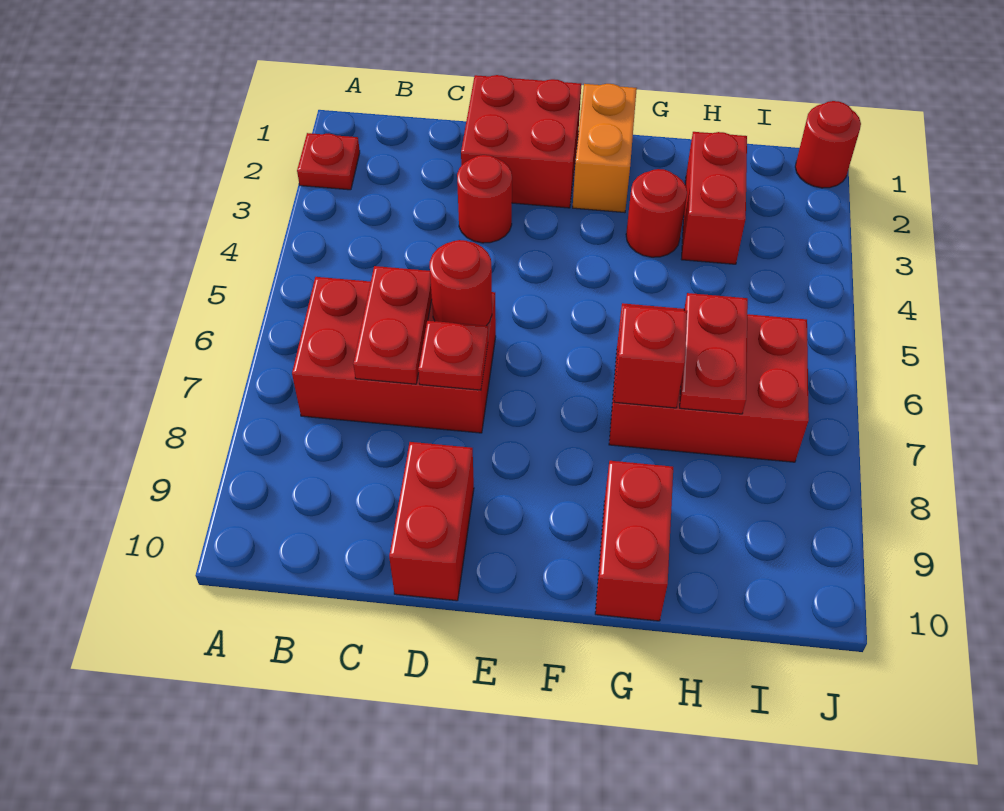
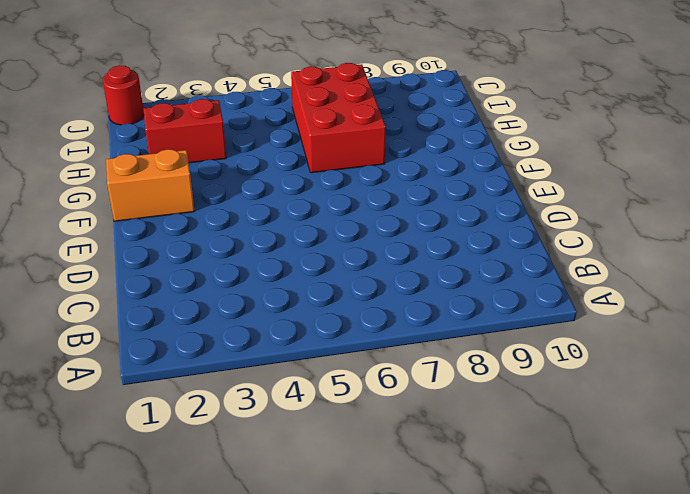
none -> red 1x1 plate [297,133,360,190]
none -> red 2x3 brick [292,277,496,433]
none -> red 2x2 brick [461,75,581,208]

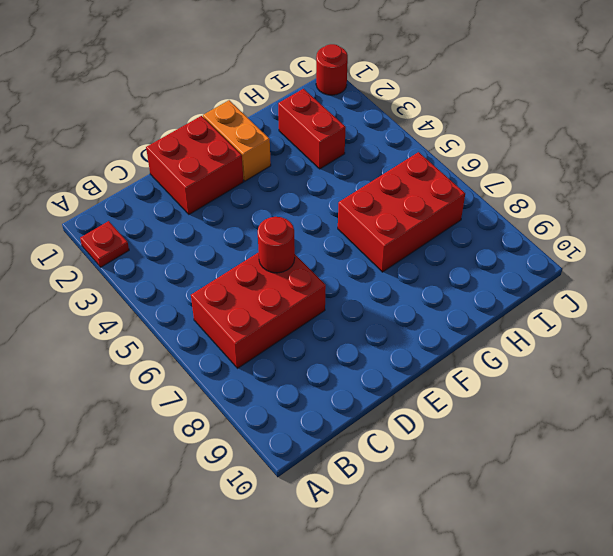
none -> red 1x1 round brick [457,155,512,243]
none -> red 1x2 brick [389,442,474,601]
none -> red 1x1 round brick [626,169,687,257]

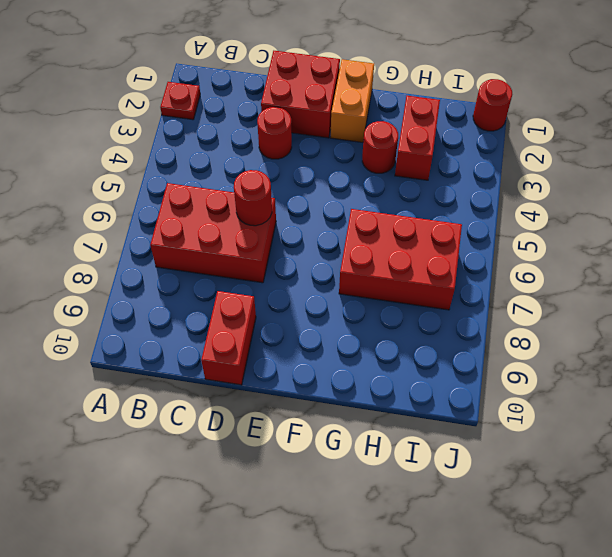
none -> red 1x2 brick [595,461,673,621]
none -> red 1x2 plate [353,266,432,384]
none -> red 1x1 plate [418,321,488,390]

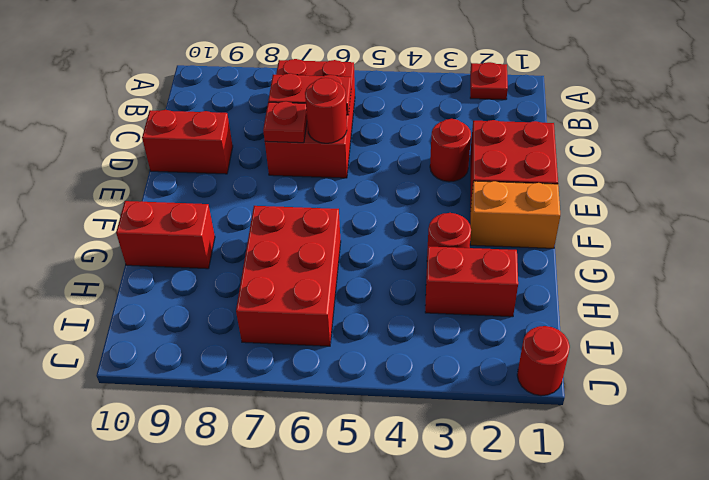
none -> red 1x1 brick [614,305,687,408]
none -> red 1x2 plate [680,293,748,414]

